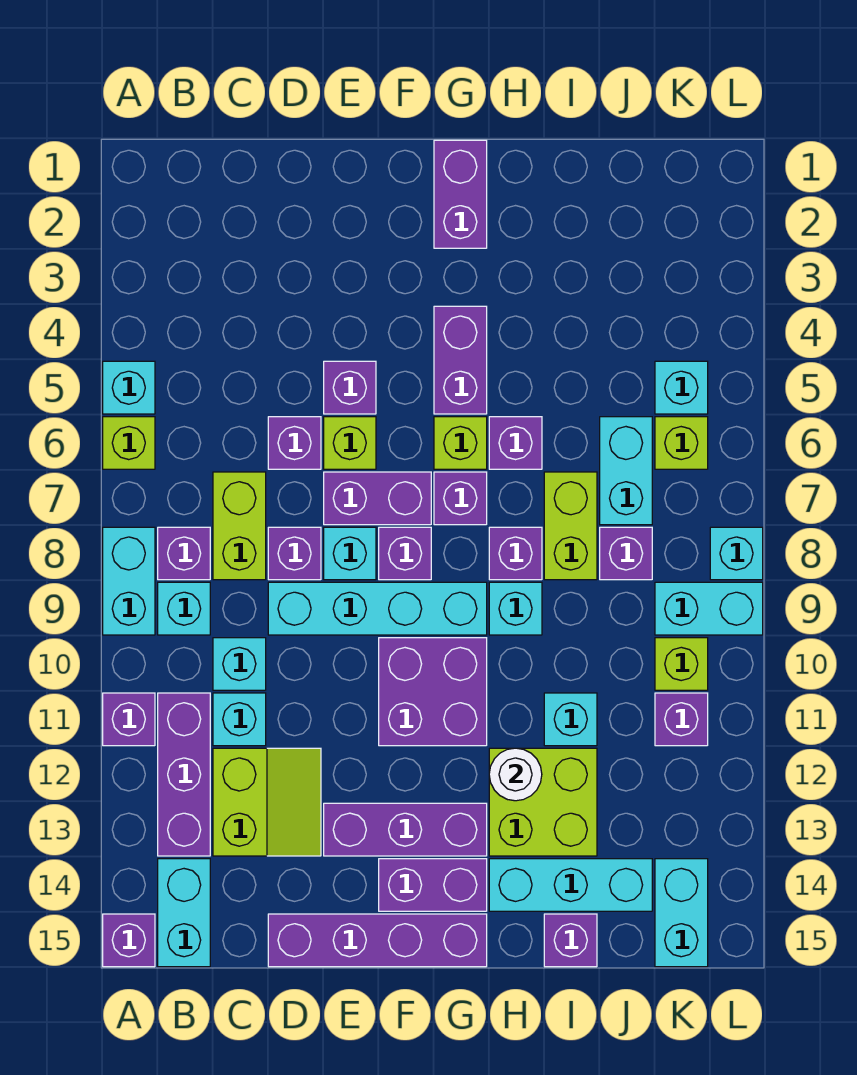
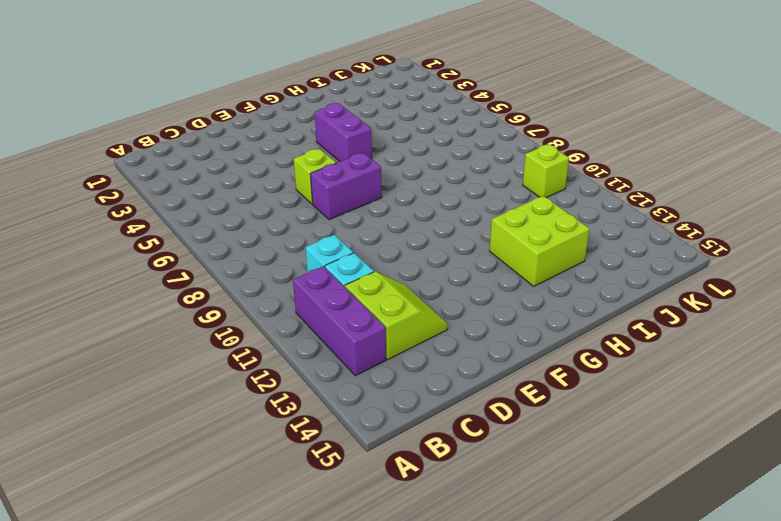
none -> cyan 1x1 brick [103,361,155,414]
none -> lime 1x1 brick [103,417,155,469]
none -> cyan 1x2 brick [103,527,155,635]
none -> purple 1x1 brick [103,693,155,746]

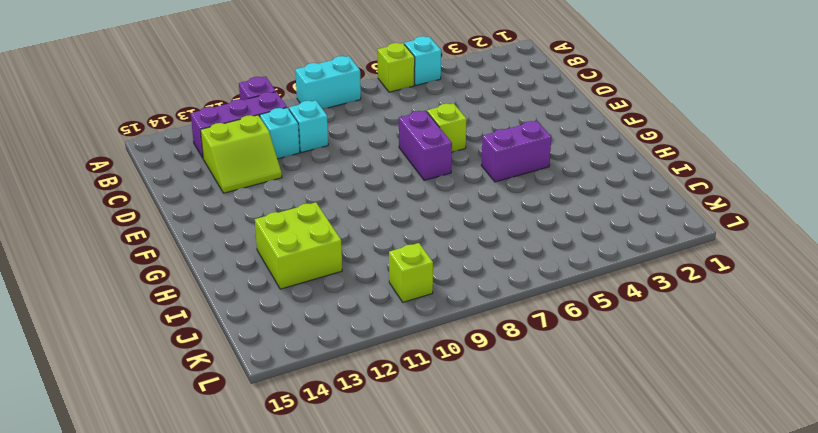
none -> purple 1x1 brick [103,914,155,967]
none -> purple 1x1 brick [158,527,210,580]
none -> cyan 1x1 brick [158,582,210,635]
none -> cyan 1x2 brick [158,859,210,967]

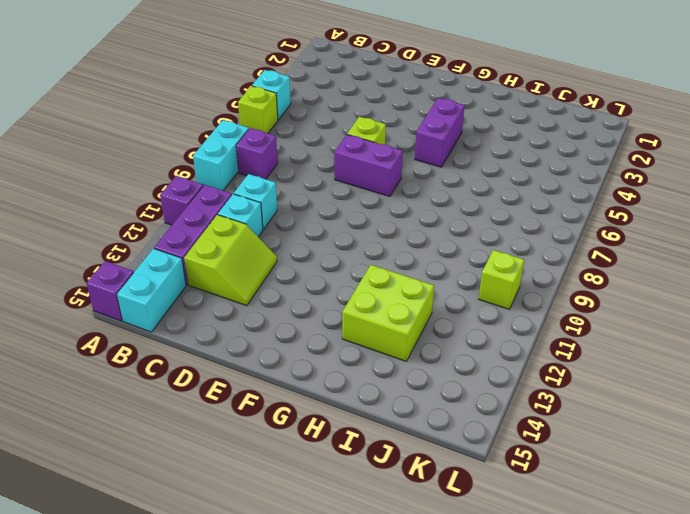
none -> cyan 1x1 brick [158,582,210,635]
none -> lime 1x2 brick [213,472,266,580]
none -> purple 1x1 brick [268,417,321,469]
none -> purple 1x1 brick [268,527,321,580]

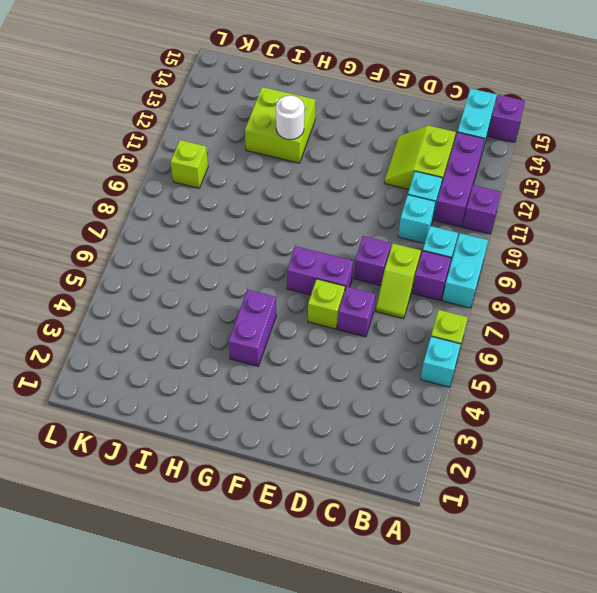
lime 1x2 slope [376,244,421,319] -> lime 1x2 brick [213,472,266,580]
none -> cyan 1x4 brick [268,582,487,635]
none -> purple 1x4 brick [268,914,487,967]
none -> purple 1x1 brick [324,361,376,414]
none -> cyan 1x1 brick [324,527,376,580]

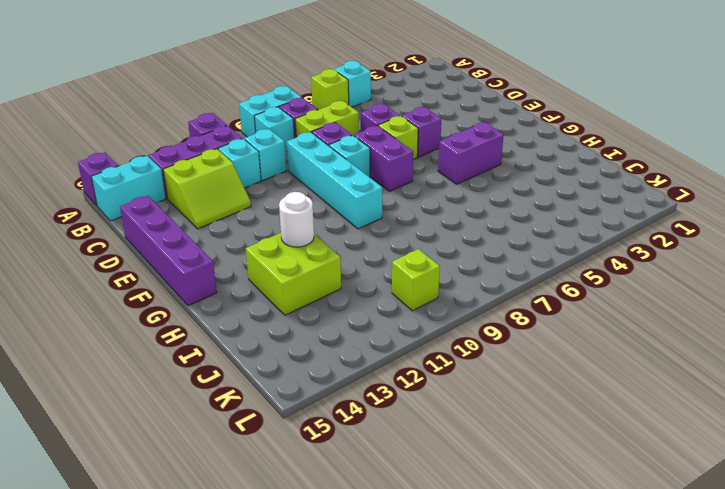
none -> purple 1x3 brick [324,803,487,856]
none -> purple 1x1 brick [379,527,431,580]
none -> purple 2x2 brick [379,638,487,746]
none -> purple 1x2 brick [379,859,487,911]

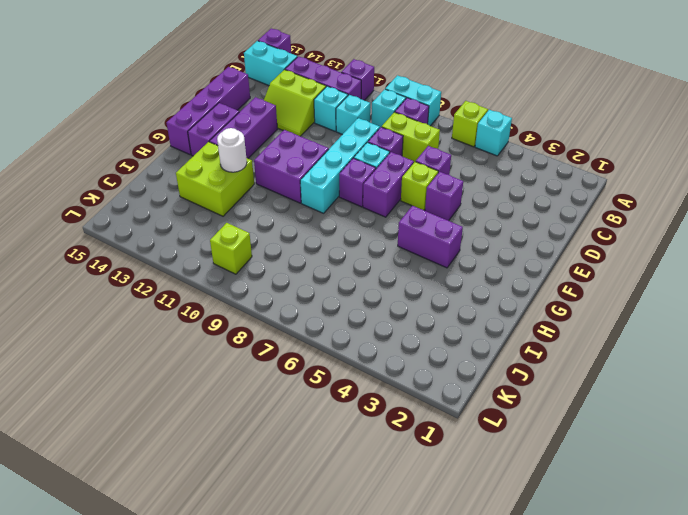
none -> purple 1x2 brick [434,140,487,248]
none -> lime 1x1 brick [434,417,487,469]
none -> purple 1x1 brick [434,472,487,525]
none -> purple 1x1 brick [489,417,542,469]

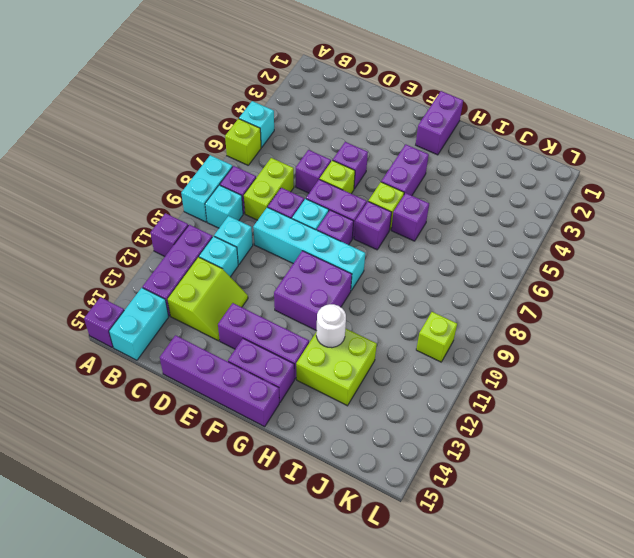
none -> purple 1x1 brick [489,527,542,580]
none -> cyan 1x1 brick [489,582,542,635]
none -> cyan 1x3 brick [489,859,652,911]
none -> lime 1x2 brick [544,472,597,580]

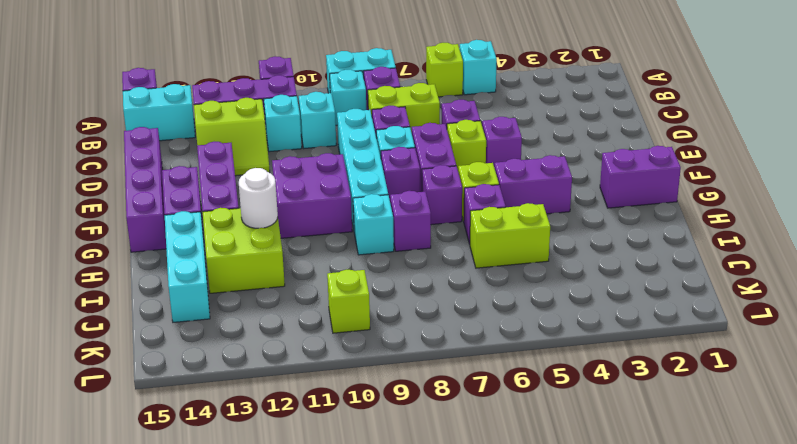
lime 1x2 brick [470,203,550,268] -> lime 1x2 brick moved to [544,472,597,580]
none -> cyan 1x1 brick [544,693,597,746]
none -> purple 1x1 brick [544,914,597,967]
none -> cyan 1x2 brick [600,417,652,525]
none -> purple 1x1 brick [600,527,652,580]

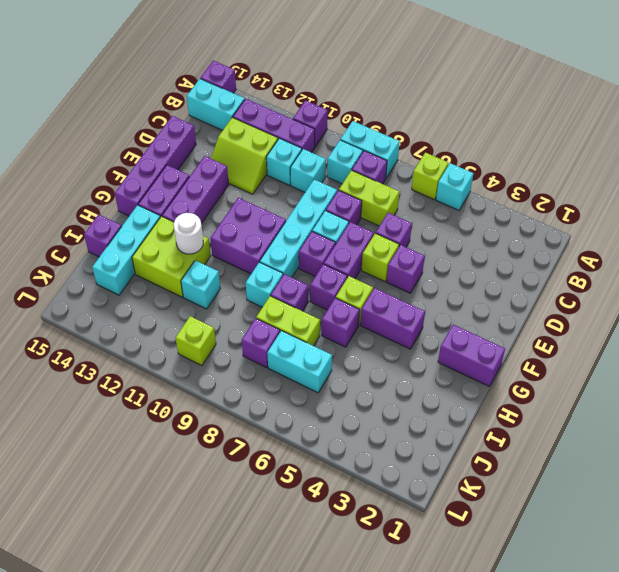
none -> cyan 1x1 brick [655,361,708,414]
none -> lime 1x1 brick [655,417,708,469]
none -> cyan 1x2 brick [655,582,763,635]
none -> purple 1x1 brick [655,693,708,746]

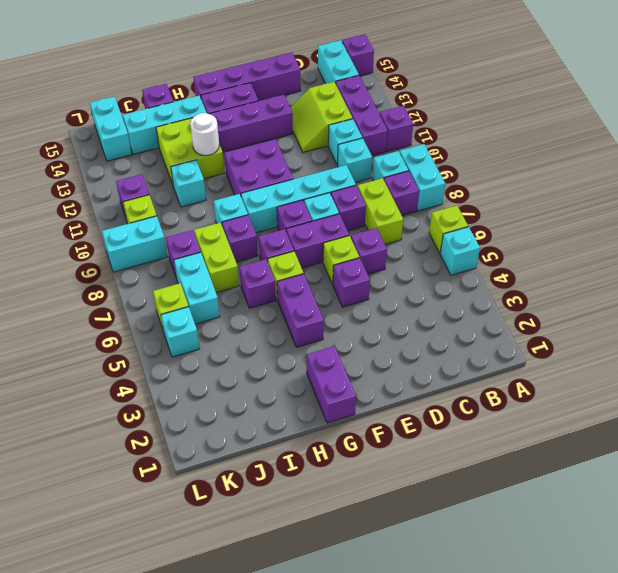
none -> cyan 1x1 brick [710,527,763,580]

